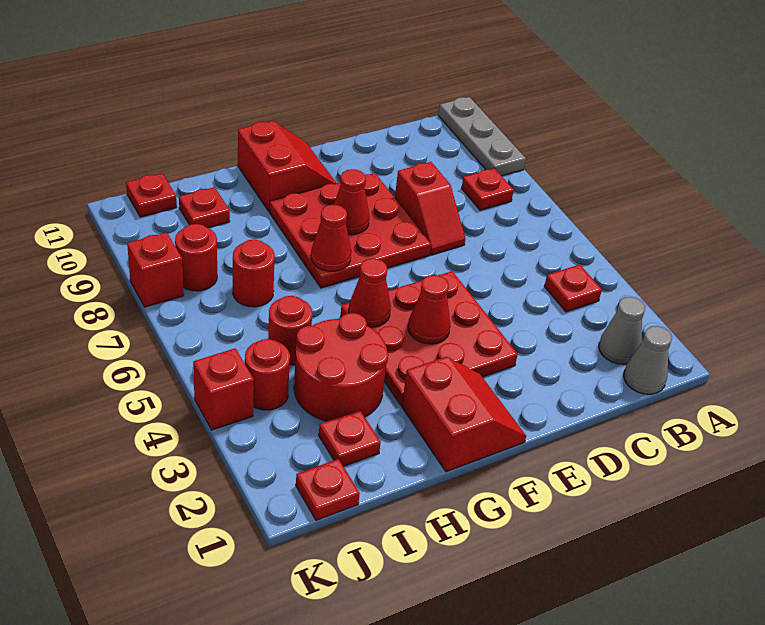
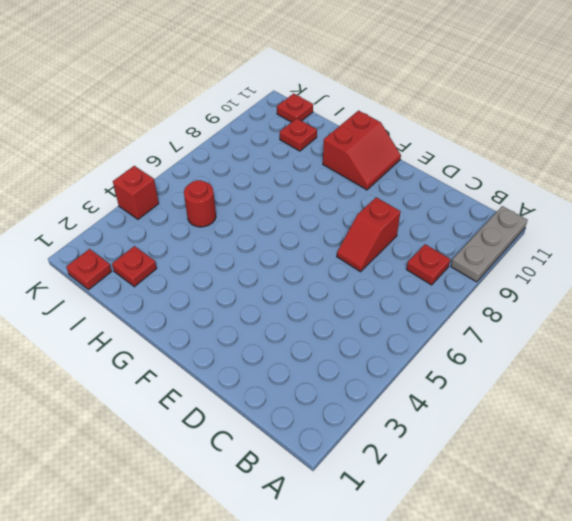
none -> grey 1x1 cone [624,326,672,394]
none -> grey 1x1 cone [599,297,645,364]
none -> red 1x1 plate [544,264,602,312]

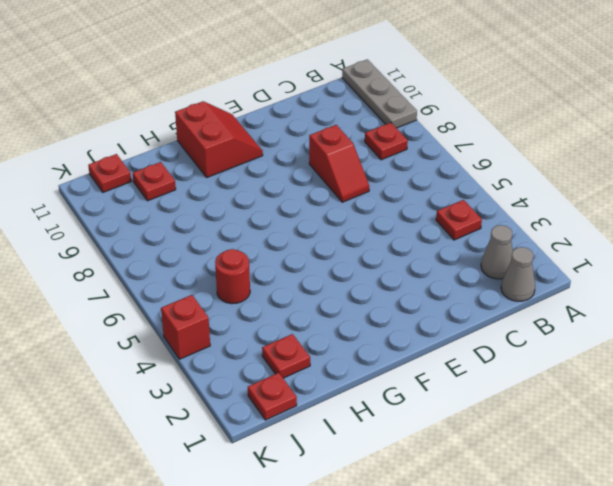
none -> red 3x3 plate [340,271,518,405]
none -> red 3x3 plate [269,173,431,288]
none -> red 2x2 slope [402,357,526,472]

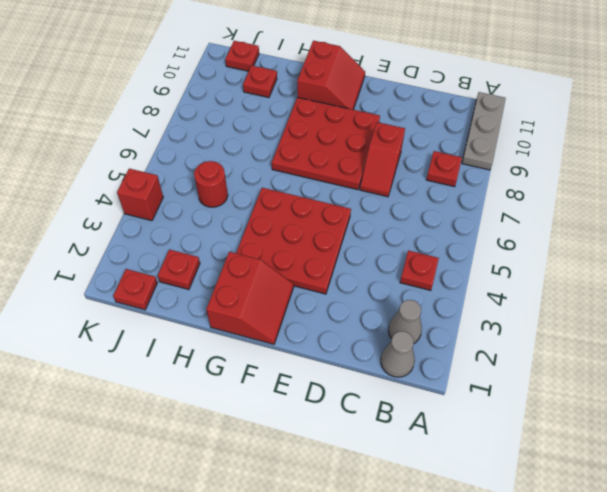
none -> red 2x2 round brick [294,313,388,421]
none -> red 1x1 round brick [233,239,275,307]
none -> red 1x1 round brick [245,339,290,410]

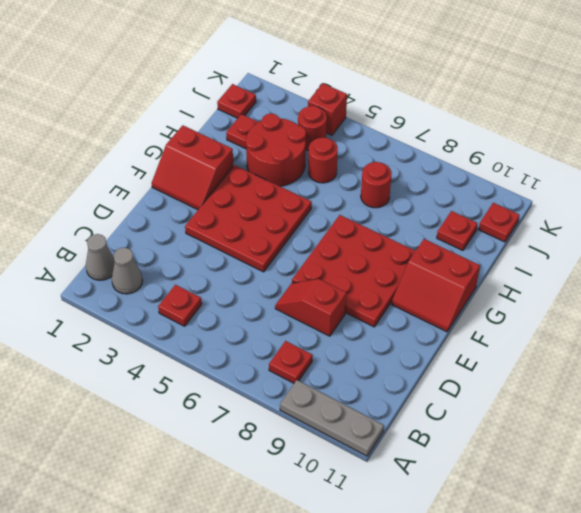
none -> red 1x1 round brick [175,224,217,291]
none -> red 1x1 brick [127,232,184,307]
none -> red 1x1 cone [408,275,450,344]

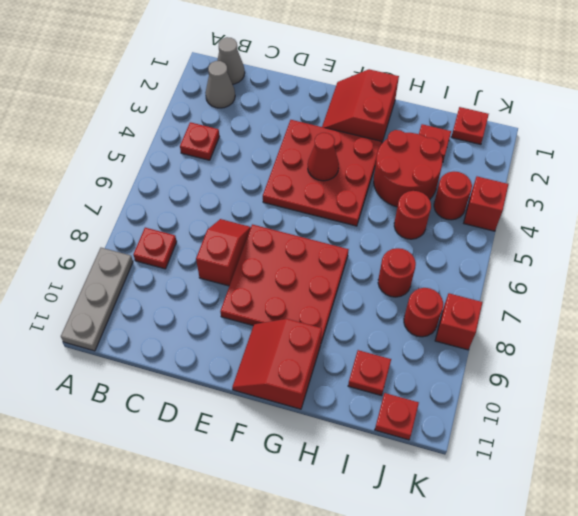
none -> red 1x1 cone [334,169,369,235]
none -> red 1x1 cone [349,258,391,327]
none -> red 1x1 cone [311,205,351,271]

